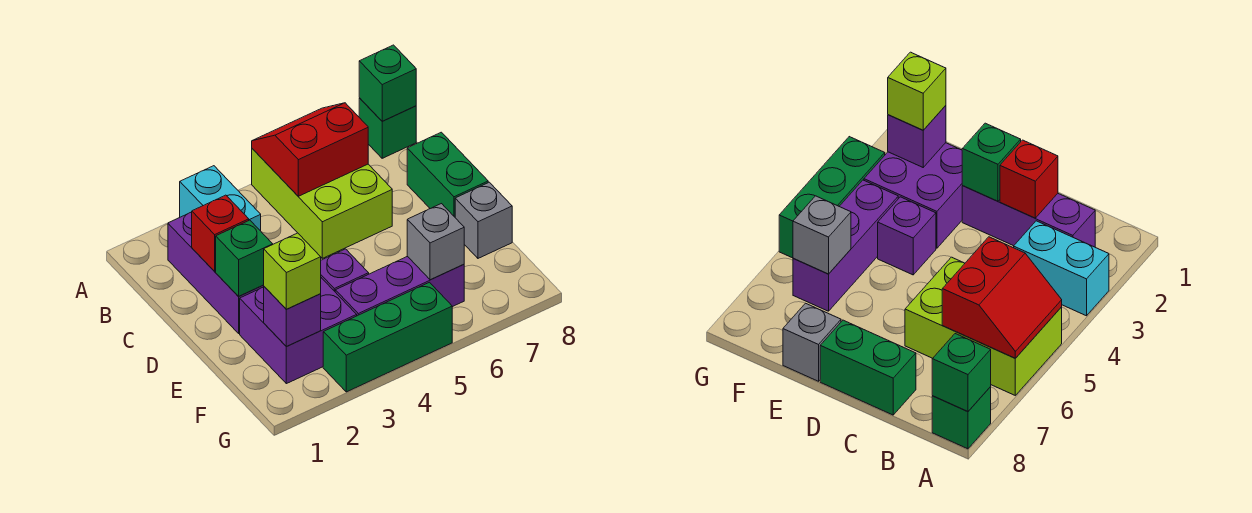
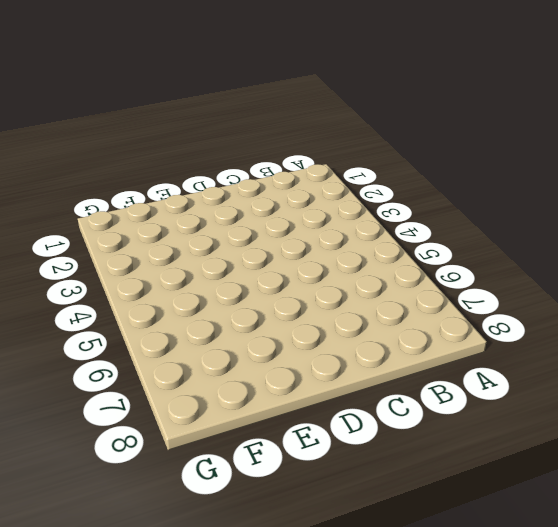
none -> cyan 1x2 brick [180,166,261,231]
none -> lime 2x3 brick [252,149,392,258]
none -> green 1x1 brick [359,98,416,158]

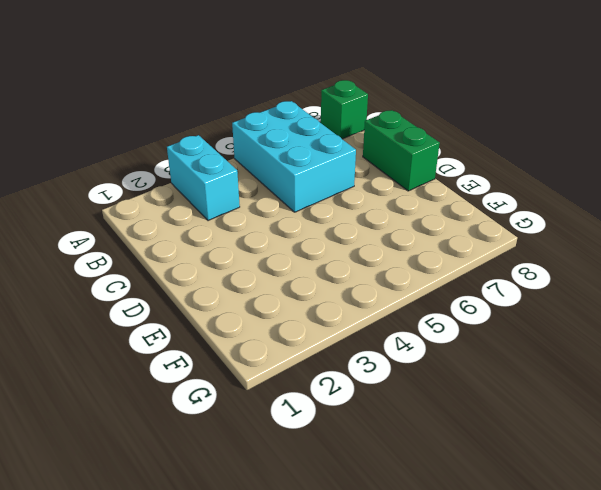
cyan 2x3 brick [232,101,356,212] -> lime 2x3 brick [252,149,392,258]
none -> purple 1x3 brick [168,212,264,333]
none -> purple 2x2 brick [240,278,357,384]
none -> purple 1x1 brick [321,249,369,291]

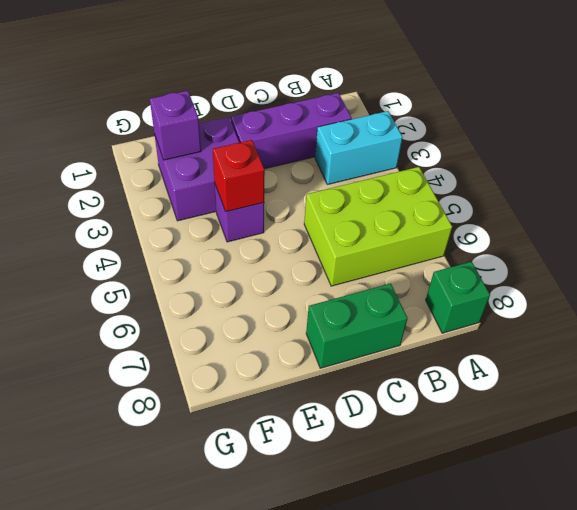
red 1x1 brick [213,140,265,212] -> red 1x1 brick moved to [192,195,249,271]
none -> grey 1x1 brick [455,182,512,258]
none -> purple 1x3 brick [335,256,464,316]
none -> green 1x3 brick [323,282,452,392]

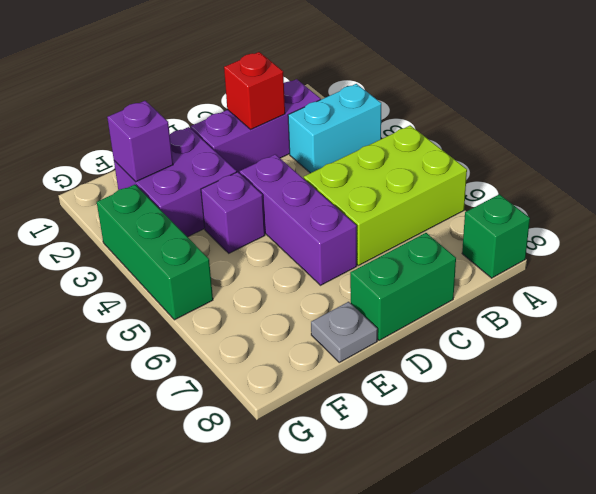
purple 1x3 brick [240,154,357,285] -> purple 1x3 brick moved to [335,256,464,316]
grey 1x1 plate [311,302,377,362] -> grey 1x1 brick [455,182,512,258]
none -> red 2x2 slope [252,103,368,196]
none -> green 1x1 brick [359,45,416,121]
none -> green 1x1 brick [216,220,273,297]

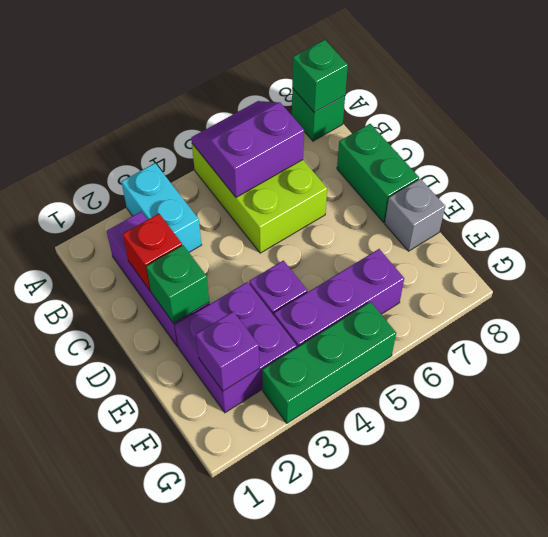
purple 2x2 slope [191,101,304,197] -> red 2x2 slope [252,103,368,196]
none -> grey 1x1 brick [407,204,464,280]
none -> lime 1x1 brick [264,233,321,309]

